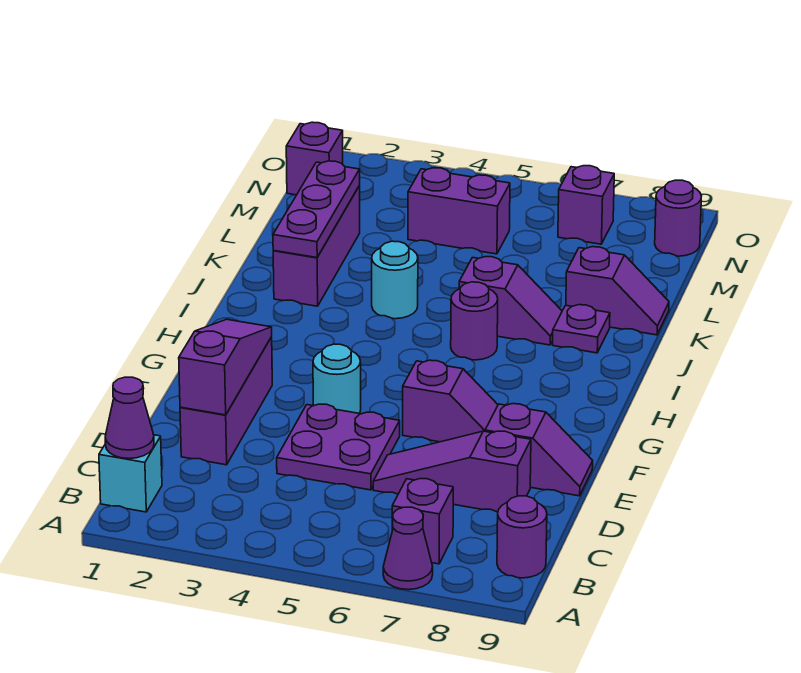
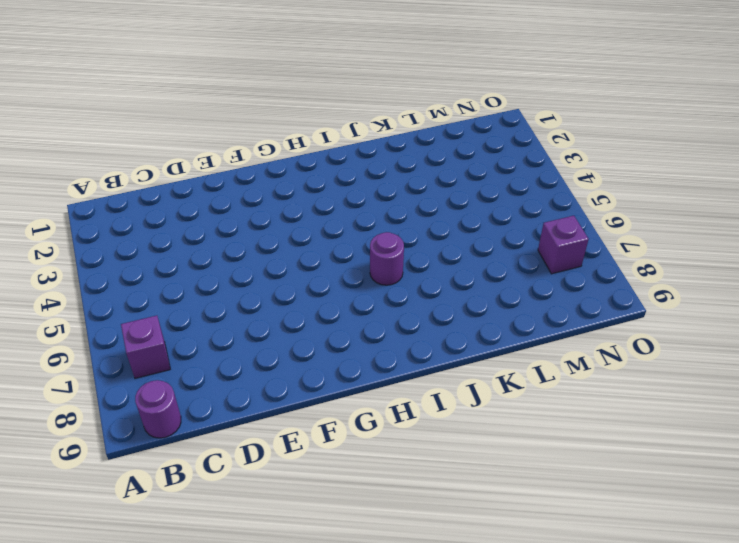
none -> purple 1x1 cone [383,507,433,590]
none -> cyan 1x1 brick [99,435,162,512]
none -> purple 1x3 brick [180,337,272,465]

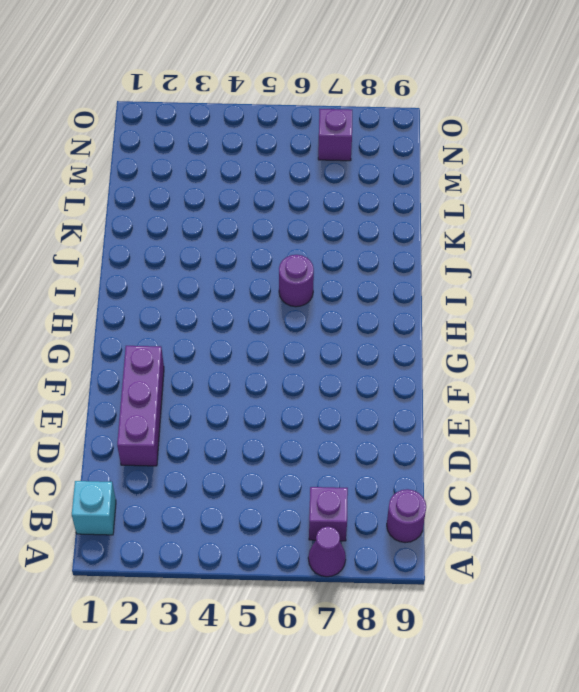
none -> purple 2x2 plate [277,404,400,490]
none -> purple 1x3 slope [373,431,531,512]
none -> purple 1x2 slope [485,404,593,496]

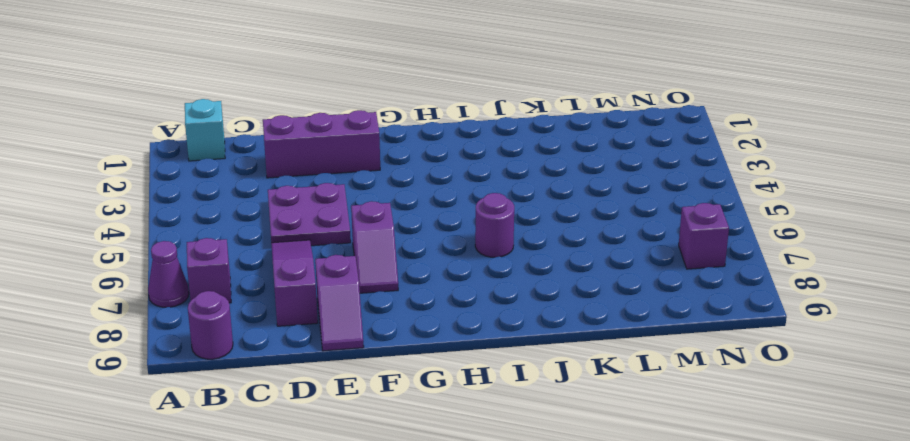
none -> cyan 1x1 round brick [313,344,361,414]
none -> purple 1x3 brick [273,186,360,306]
none -> cyan 1x1 round brick [372,241,418,319]

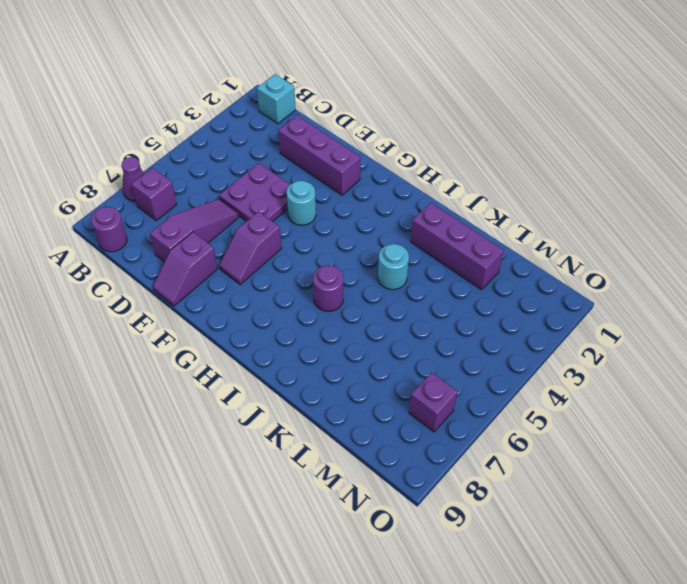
none -> purple 1x2 slope [459,257,562,345]
none -> purple 1x1 plate [553,305,610,353]
none -> purple 1x2 slope [566,247,669,335]

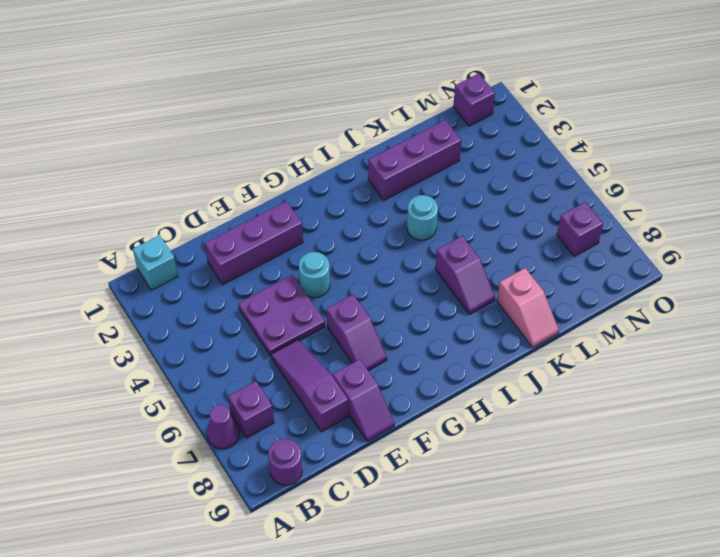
pink 1x2 slope [497,268,559,348] -> purple 1x2 slope [566,247,669,335]
none -> purple 1x1 round brick [451,282,498,360]
none -> purple 1x1 plate [553,305,610,353]
none -> purple 1x2 brick [408,168,510,254]

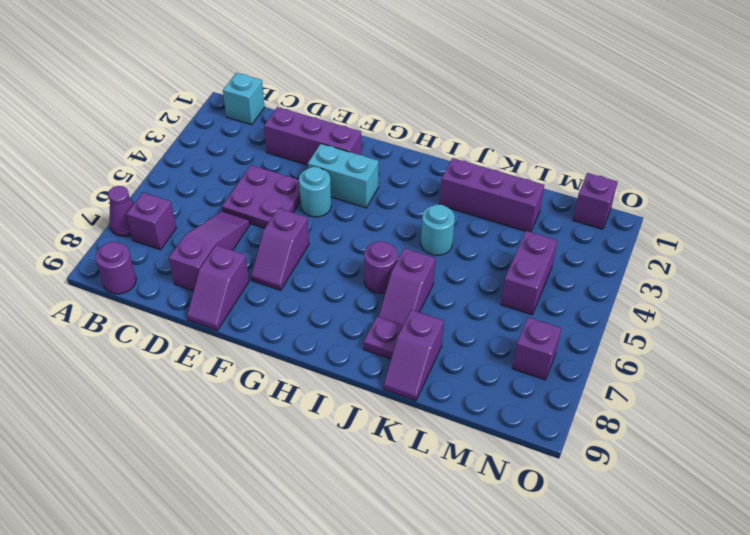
cyan 1x2 brick [308,144,379,208] -> none
none -> purple 1x1 round brick [655,180,701,256]
none -> purple 1x1 cone [105,377,154,459]
none -> purple 1x3 slope [179,319,272,415]

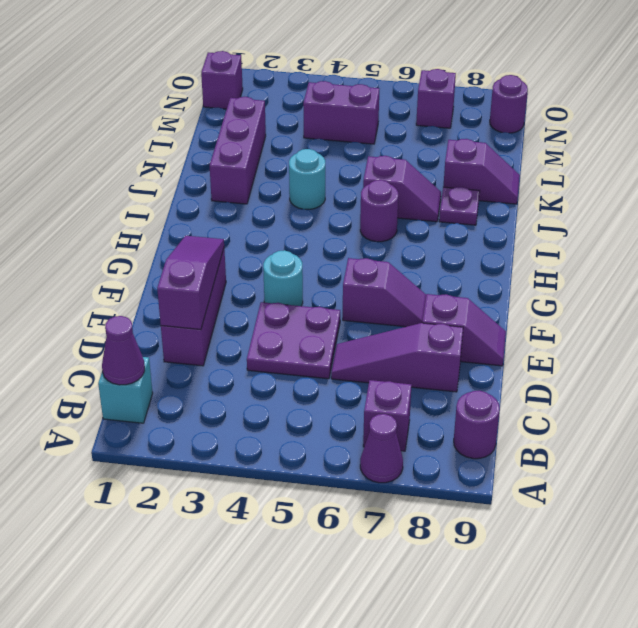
none -> purple 1x3 plate [273,161,360,258]

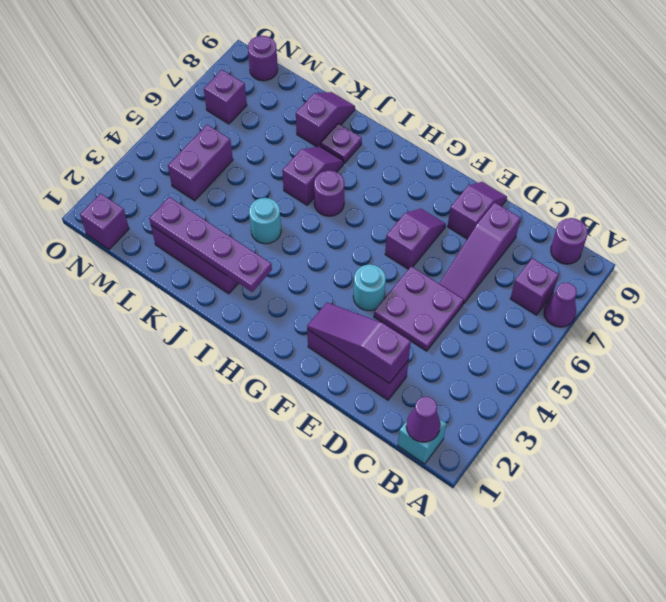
purple 1x4 plate [149,197,272,292] -> purple 1x3 plate [273,161,360,258]

